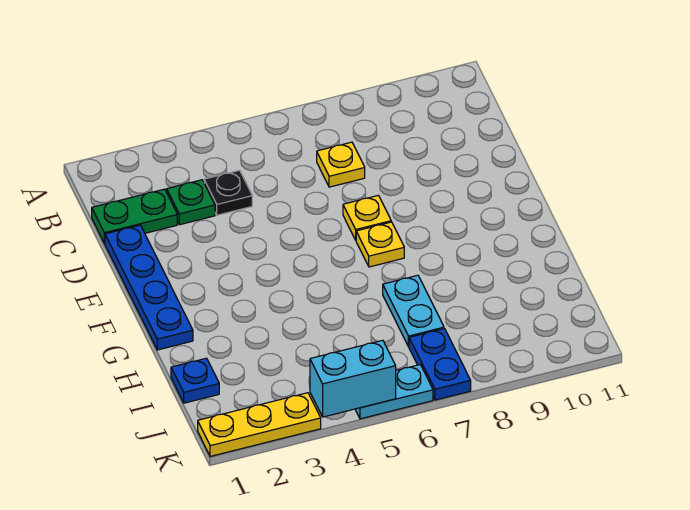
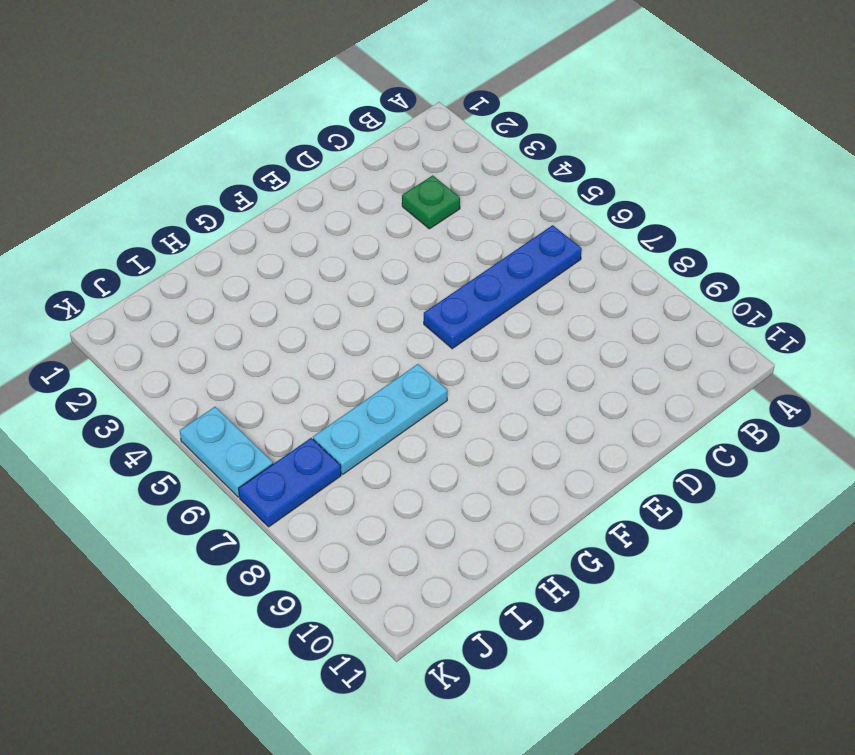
blue 1x4 plate [424,225,582,349] -> blue 1x4 plate moved to [105,225,193,350]
cyan 1x3 plate [313,364,447,474] -> cyan 1x2 plate [383,275,444,347]
none -> green 1x2 plate [92,189,177,243]
none -> black 1x1 plate [204,170,252,215]
none -> yellow 1x1 plate [317,142,365,187]

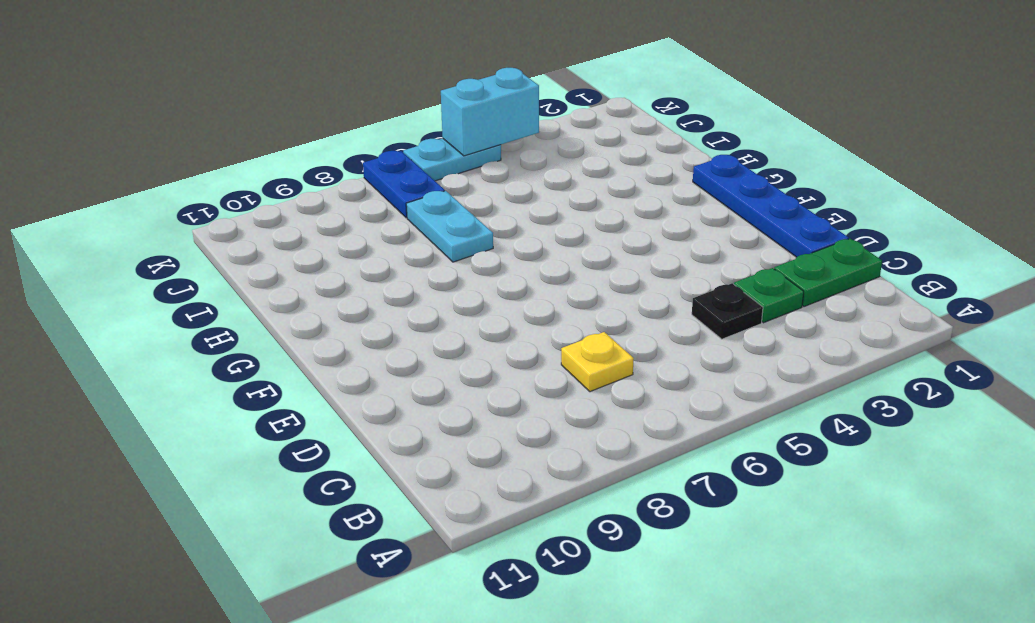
none -> yellow 1x1 plate [343,195,391,240]
none -> yellow 1x1 plate [356,222,404,267]
none -> blue 1x1 plate [171,358,219,403]

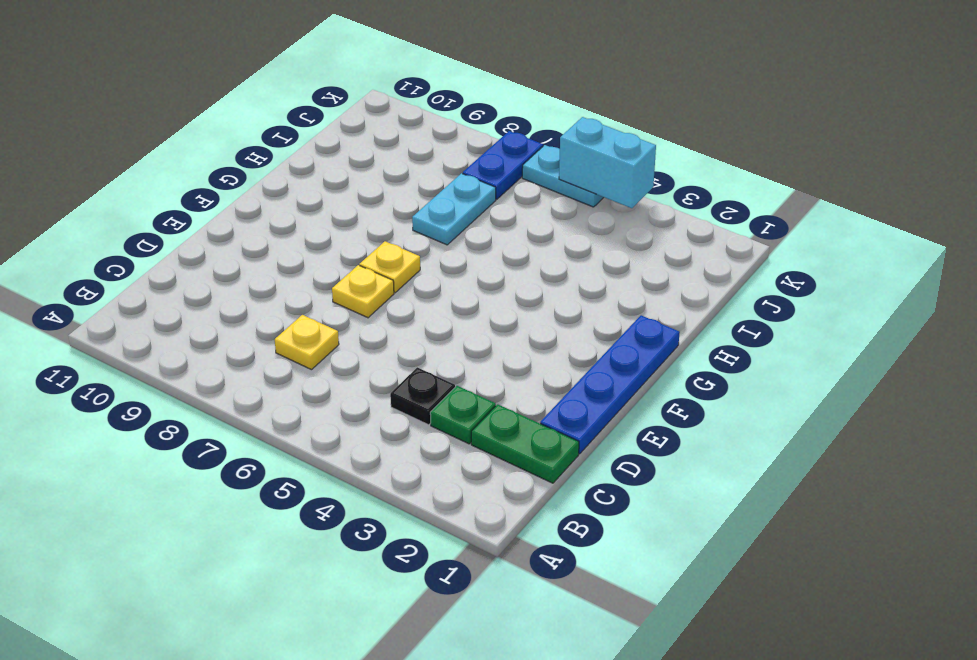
none -> blue 1x1 plate [171,358,219,403]
none -> yellow 1x3 plate [198,393,321,456]

